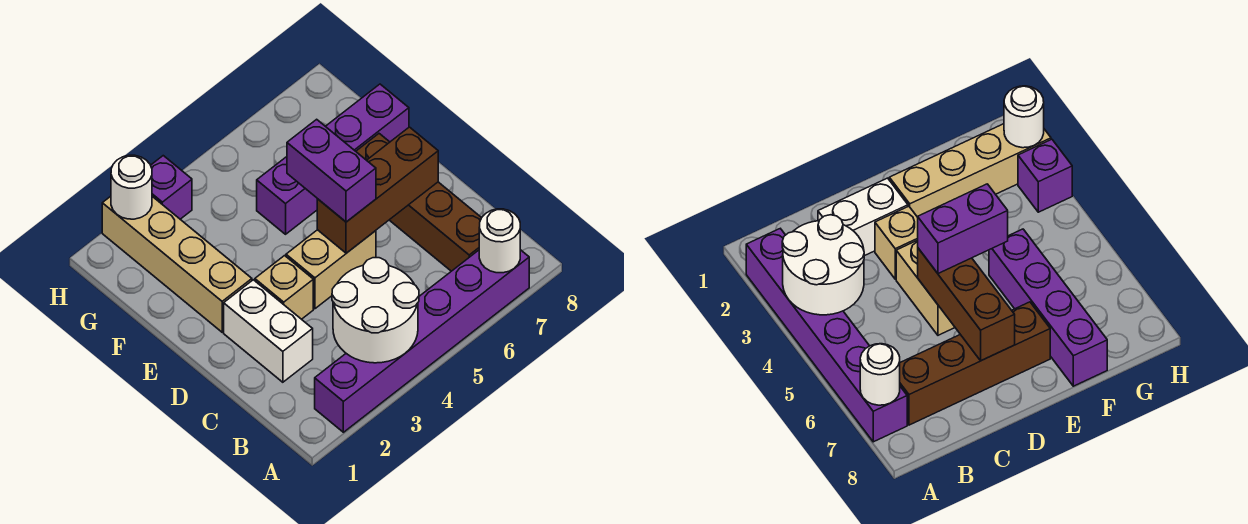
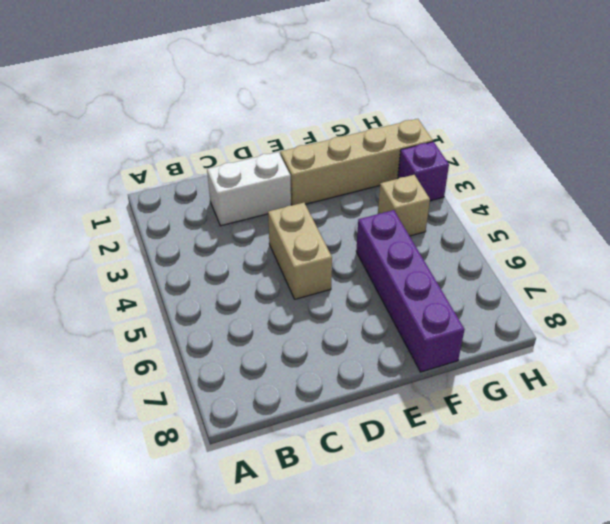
tan 1x1 brick [378,175,430,236] -> tan 1x1 brick moved to [255,256,313,319]
none -> purple 1x6 brick [315,250,529,432]
none -> brown 1x4 brick [356,134,481,271]
none -> white 2x2 round brick [332,258,419,363]

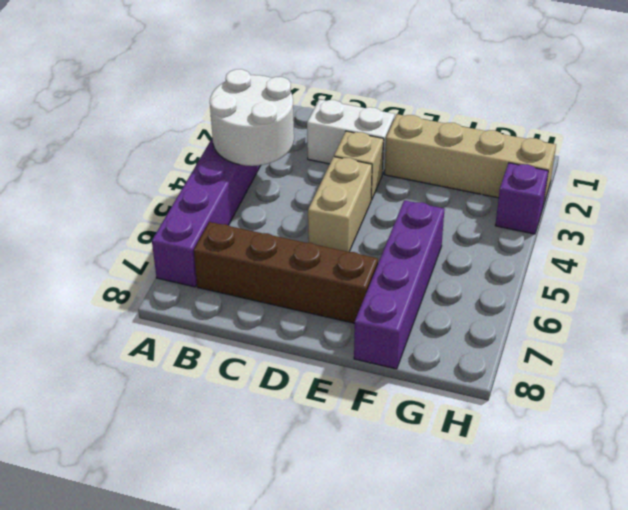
none -> white 1x1 round brick [479,209,520,273]
none -> brown 1x3 brick [317,127,438,253]
none -> white 1x1 round brick [111,155,152,219]

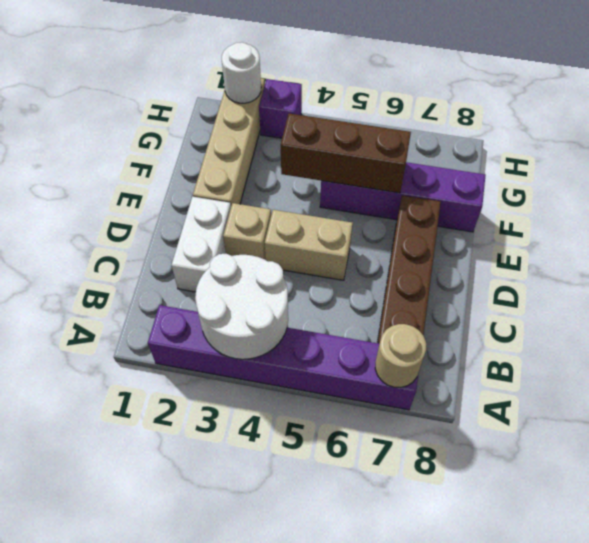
tan 1x1 round brick [375,324,426,387] -> white 1x1 round brick [479,209,520,273]
brown 1x3 brick [281,113,411,193] -> brown 1x3 brick moved to [317,127,438,253]
none -> purple 1x2 brick [287,119,376,222]

